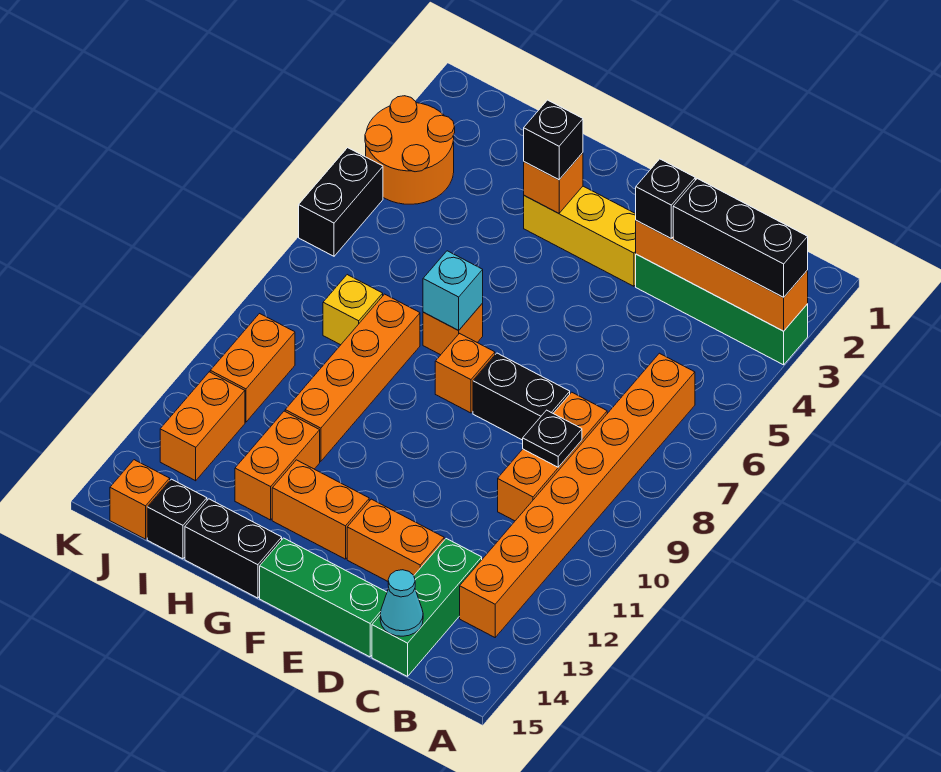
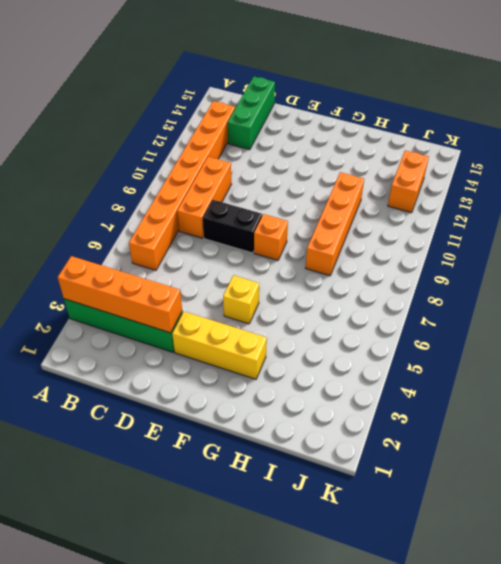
yellow 1x1 brick [223,275,259,324] -> yellow 1x1 brick moved to [323,275,383,345]
none -> orange 1x2 brick [347,499,444,581]
none -> green 1x3 brick [260,538,387,657]
none -> orange 1x2 brick [272,460,369,559]

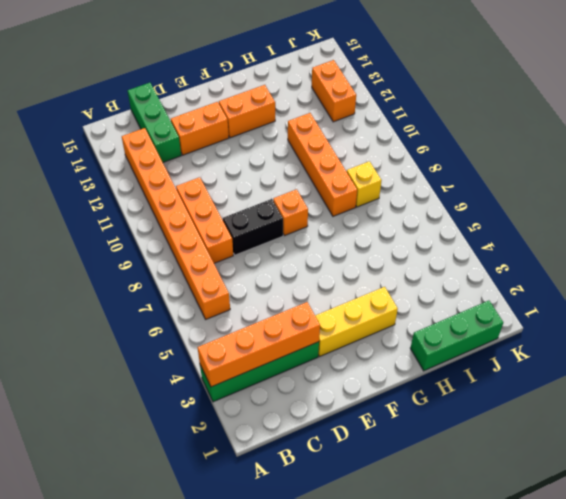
green 1x3 brick [410,301,503,371] -> green 1x3 brick moved to [260,538,387,657]
none -> orange 1x1 brick [423,303,483,355]
none -> black 1x2 brick [185,499,282,598]
none -> orange 1x2 brick [235,411,320,520]

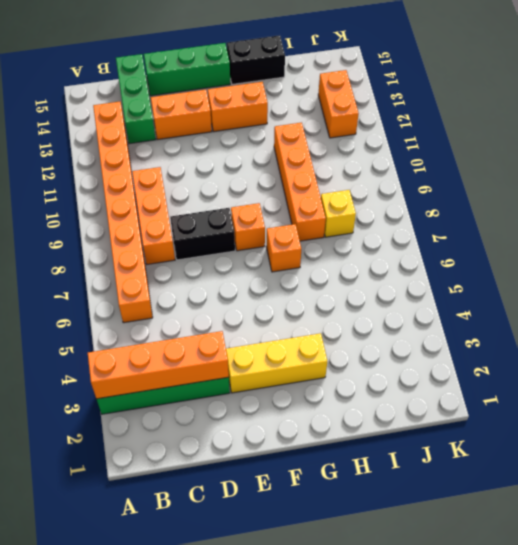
none -> orange 1x2 brick [235,411,320,520]
none -> black 1x1 brick [147,479,207,559]
none -> orange 2x2 round brick [365,96,455,204]

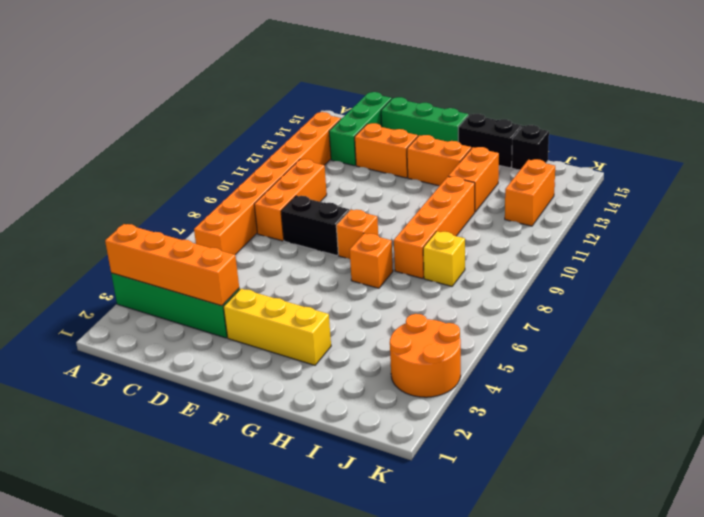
none -> orange 1x2 brick [210,314,295,422]
none -> orange 1x1 brick [110,460,170,539]
none -> black 1x2 brick [299,148,383,256]

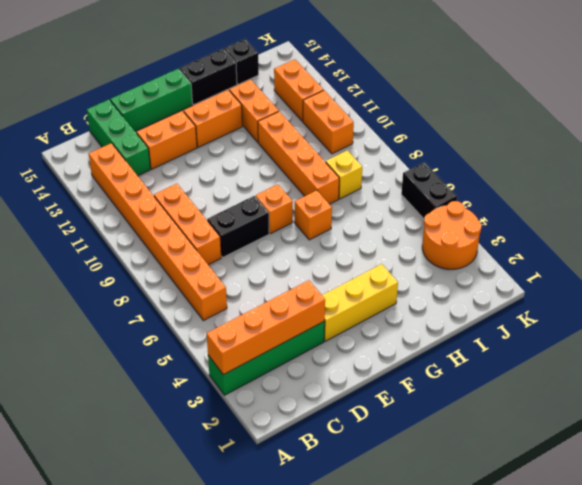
none -> orange 1x1 brick [110,460,170,539]
none -> black 1x1 plate [523,410,582,467]
none -> cyan 1x1 cone [380,570,423,636]

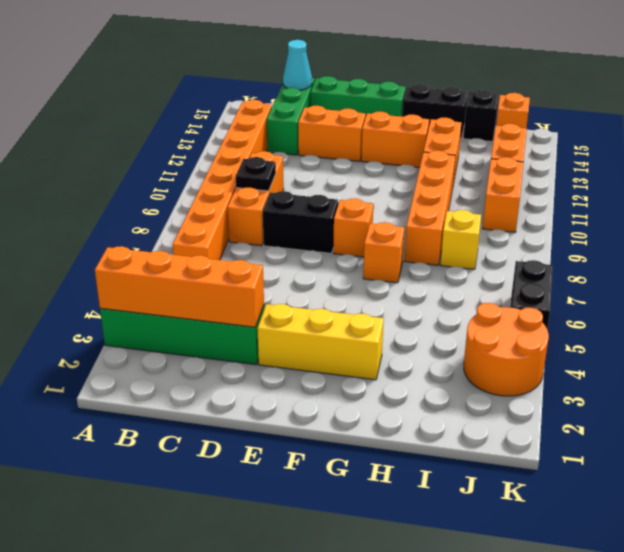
none -> orange 1x1 brick [524,153,583,213]
none -> cyan 1x1 brick [423,251,483,330]
none -> black 1x3 brick [673,179,808,297]

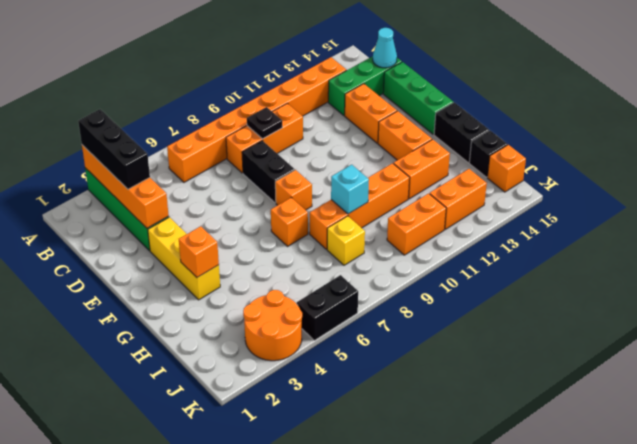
cyan 1x1 brick [331,165,369,214] -> cyan 1x1 brick moved to [423,251,483,330]
none -> black 1x1 brick [636,159,695,238]
none -> black 1x1 brick [524,100,583,180]

